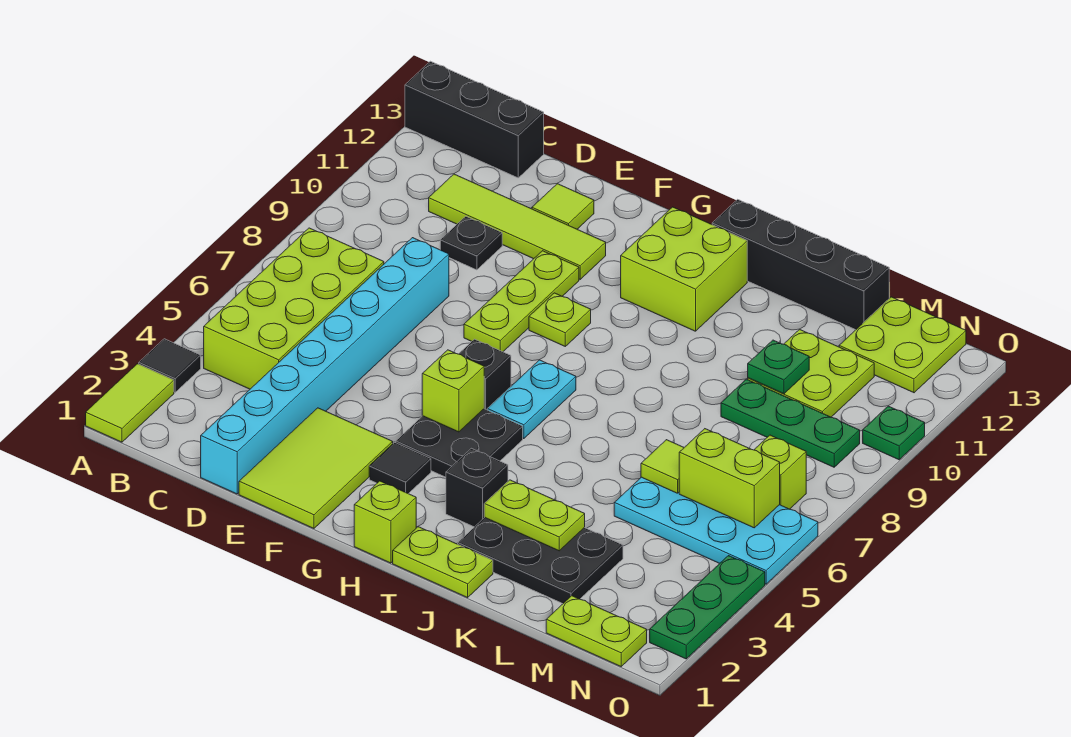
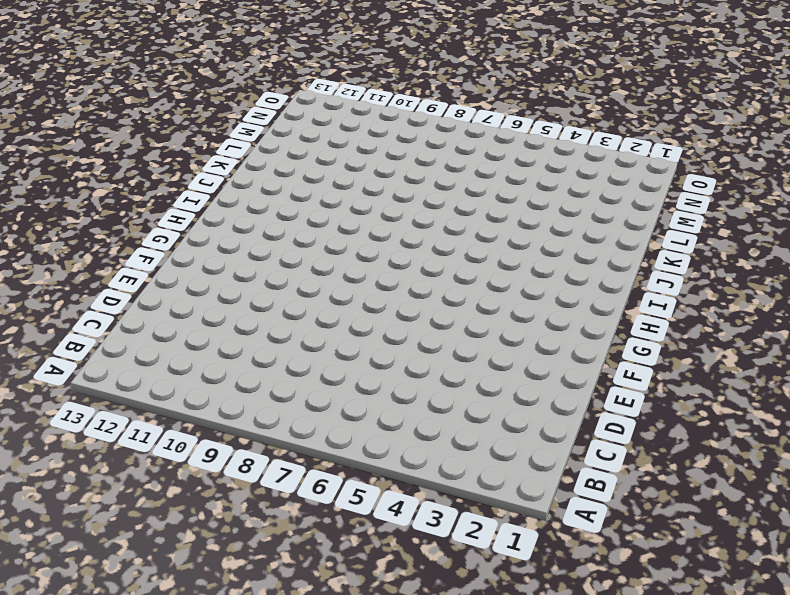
none -> lime 1x2 tile [86,364,174,442]
none -> black 1x1 tile [139,339,201,392]
none -> black 1x3 brick [405,61,544,178]
none -> lime 2x4 brick [204,228,384,389]

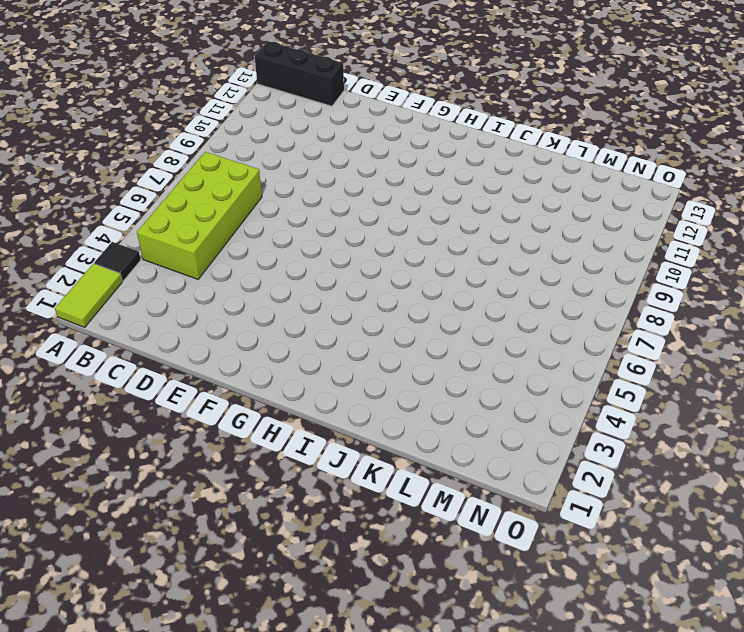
none -> lime 1x4 tile [429,174,606,279]
none -> cyan 1x8 brick [201,238,449,494]
none -> black 1x1 plate [440,216,502,270]
none -> lime 2x3 tile [239,408,393,528]

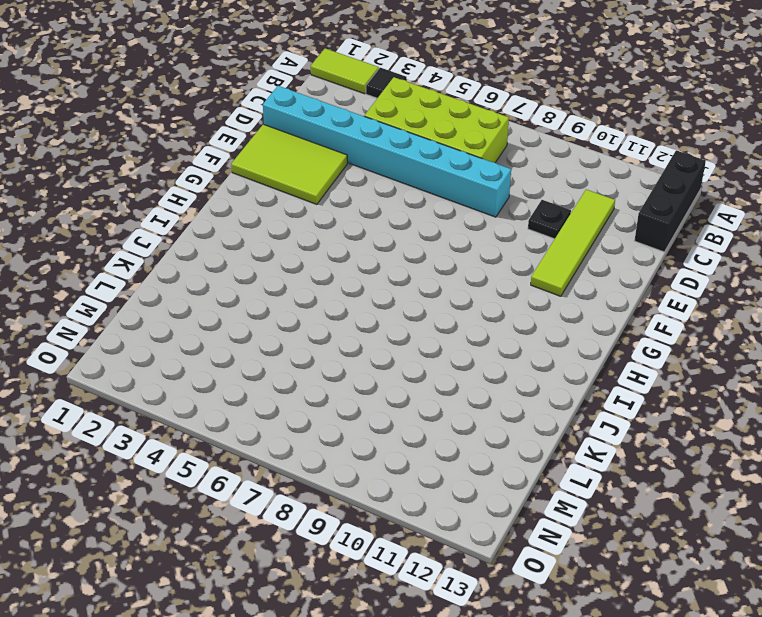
none -> lime 1x1 tile [532,184,594,229]
none -> lime 1x3 plate [464,251,579,352]
none -> black 1x1 tile [369,442,431,494]
none -> black 2x2 plate [396,409,523,477]

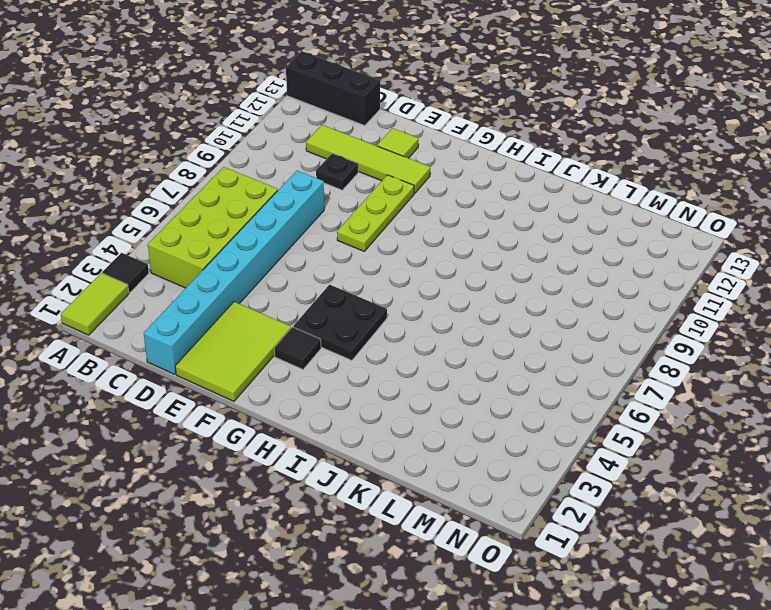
none -> black 1x1 brick [459,339,511,410]
none -> lime 1x1 plate [529,293,591,346]
none -> lime 1x1 brick [354,481,416,563]
none -> cyan 1x2 plate [487,360,576,439]

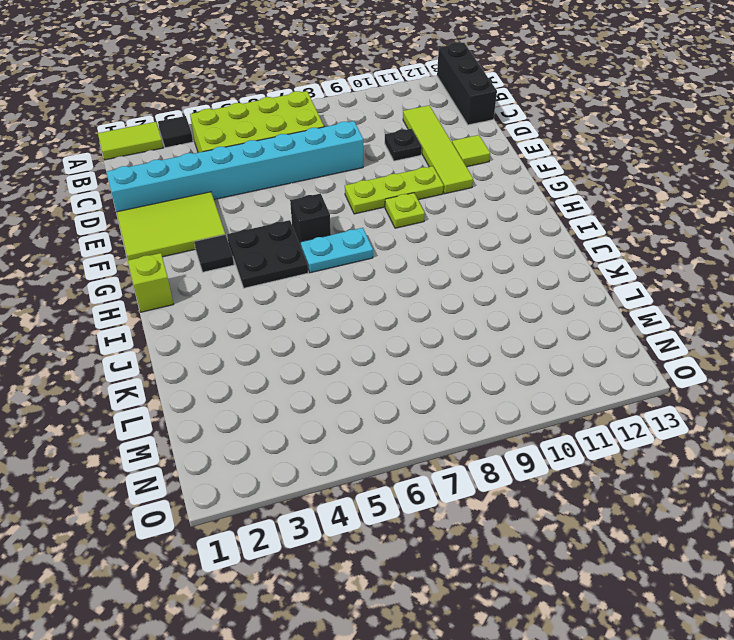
none -> lime 2x2 brick [621,207,747,331]
none -> lime 1x2 plate [393,527,493,598]
none -> black 1x1 brick [446,448,508,527]
none -> black 1x4 brick [712,199,889,330]

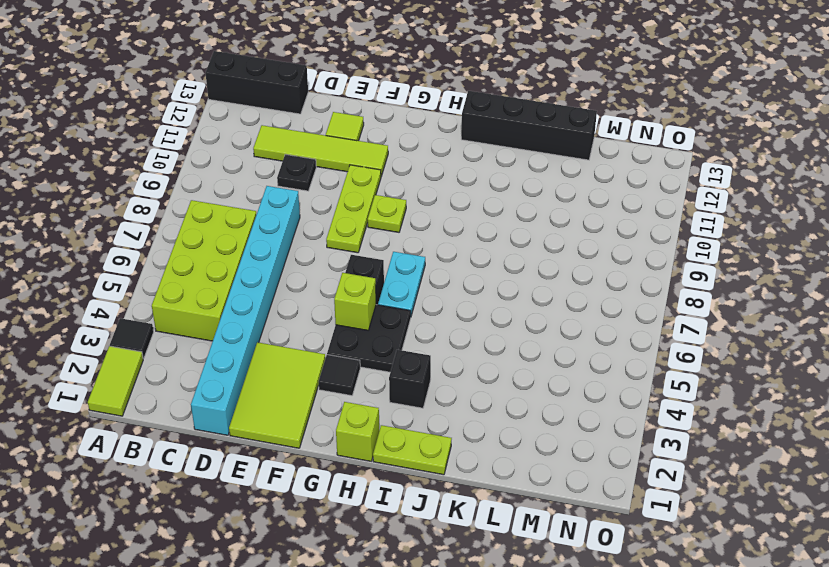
none -> lime 2x2 brick [621,207,747,331]
none -> black 2x3 plate [458,518,623,604]
none -> cyan 2x4 plate [614,477,818,584]
none -> green 1x3 plate [721,379,860,467]

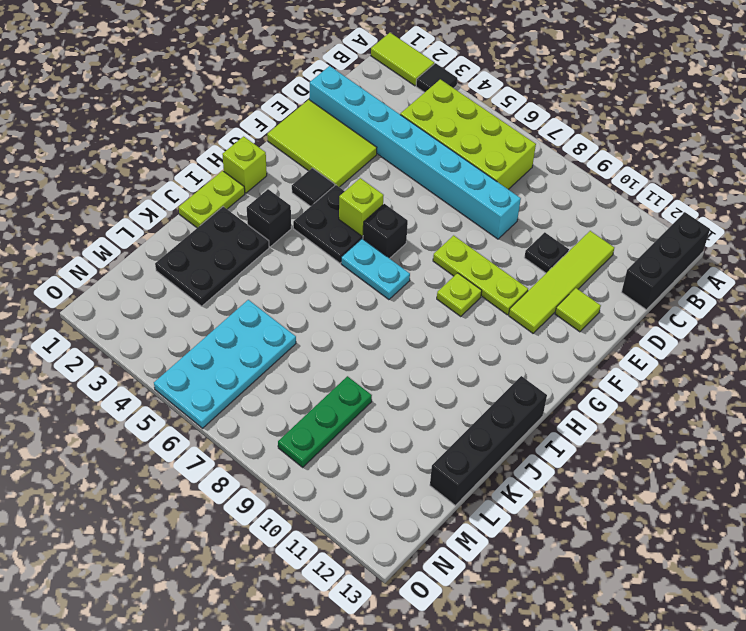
none -> lime 2x2 brick [621,207,747,331]
none -> lime 2x2 plate [748,329,874,417]
none -> lime 1x2 plate [546,596,647,666]
none -> lime 2x2 plate [839,297,966,393]

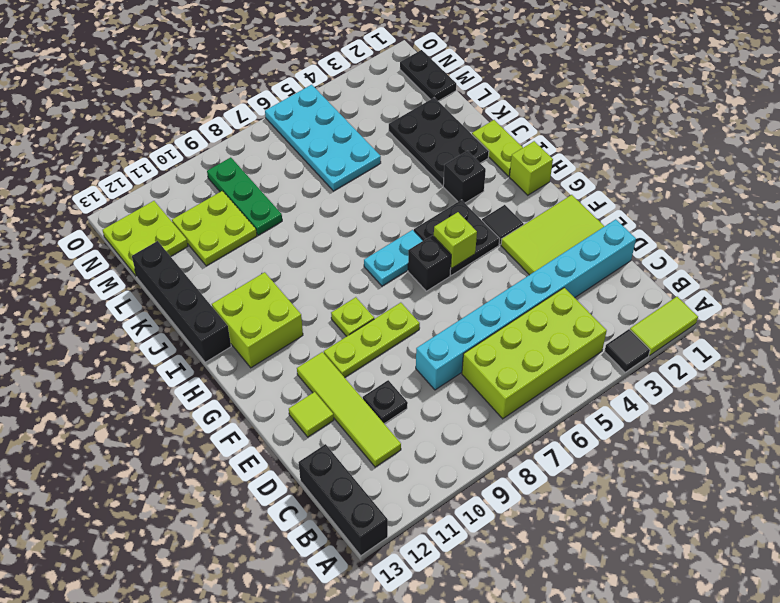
black 1x2 plate [400,50,456,101] -> lime 1x2 plate [546,596,647,666]
none -> lime 1x1 brick [754,435,806,509]
none -> green 1x3 plate [650,556,765,659]
none -> green 1x1 plate [863,406,925,460]
none -> lime 1x2 plate [484,480,585,551]

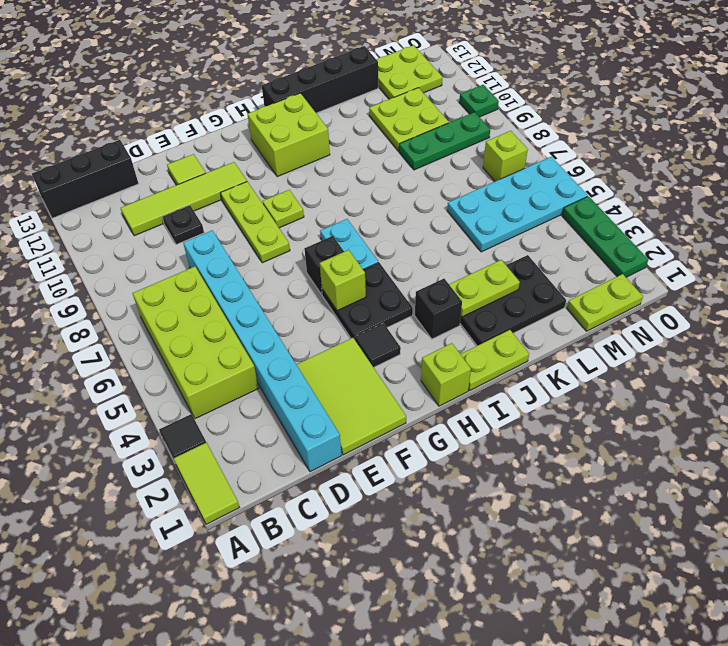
none -> lime 1x1 tile [641,440,684,493]
none -> green 1x1 plate [748,340,809,394]
none -> lime 1x2 brick [679,429,780,528]

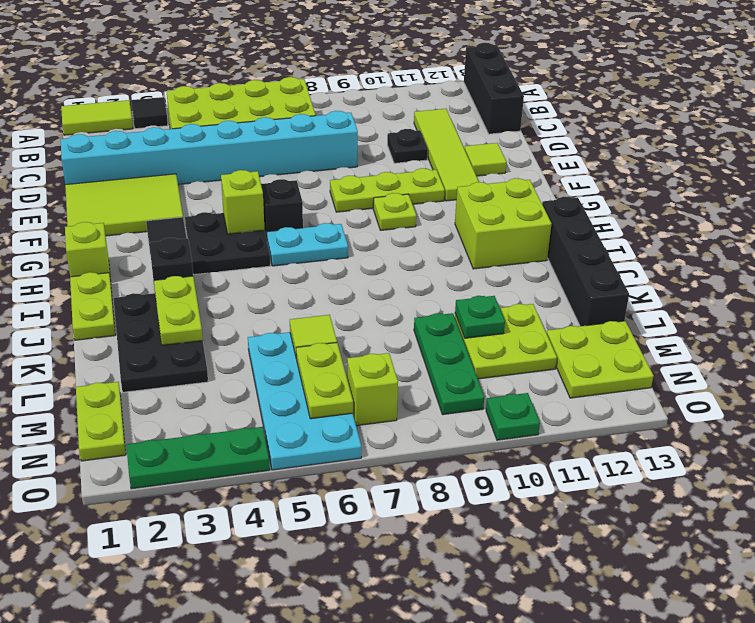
lime 1x2 plate [296,343,353,419] -> lime 1x2 brick [679,429,780,528]

